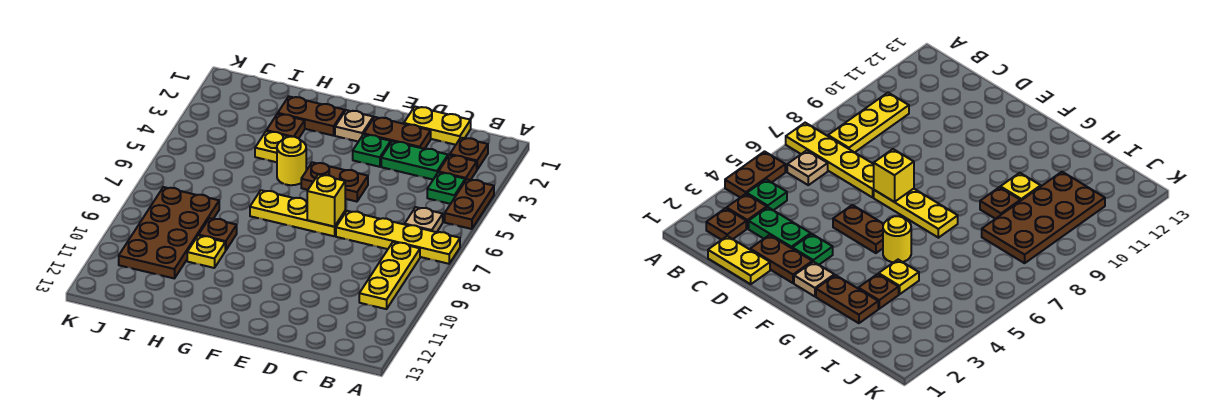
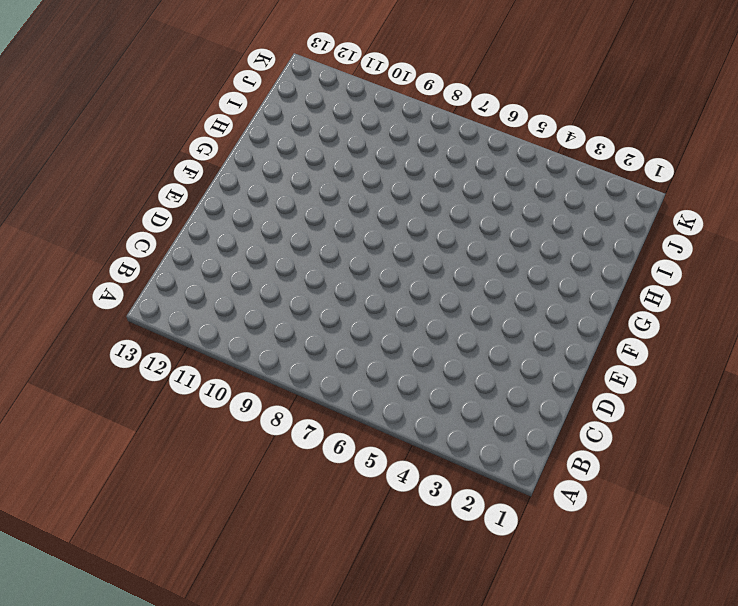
none -> brown 1x2 plate [445,179,494,229]
none -> yellow 1x4 plate [336,211,460,264]
none -> brown 1x1 plate [450,138,488,169]

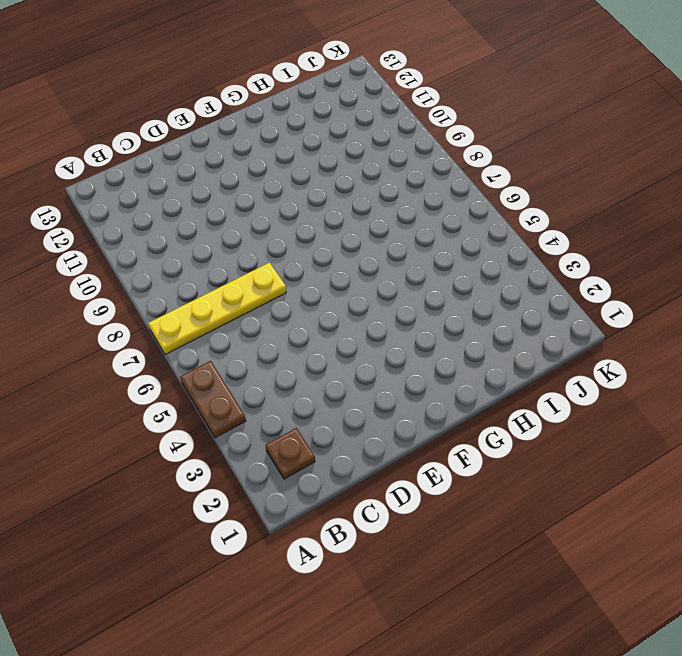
none -> brown 1x1 plate [439,155,477,181]
none -> green 1x1 plate [427,172,465,204]
none -> tan 1x1 plate [405,207,443,232]

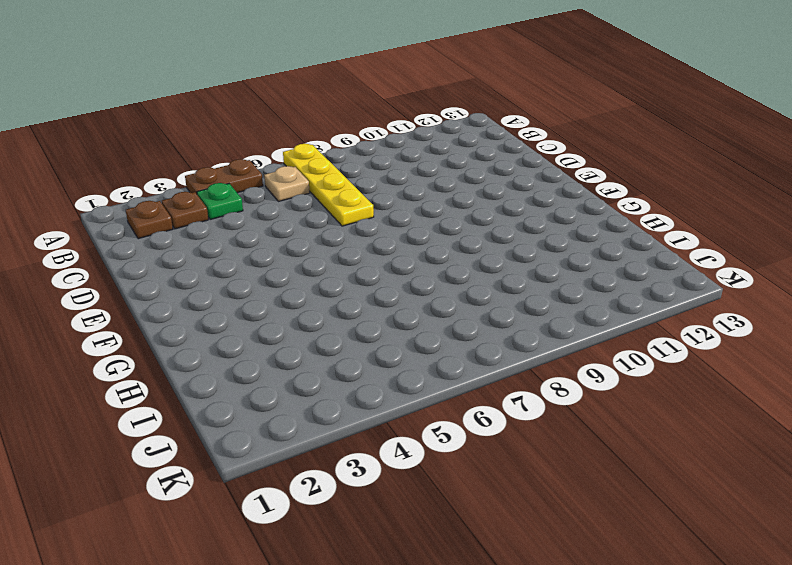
none -> yellow 1x3 plate [359,242,420,309]
none -> yellow 1x2 plate [404,107,471,145]
none -> green 1x2 plate [381,141,448,179]

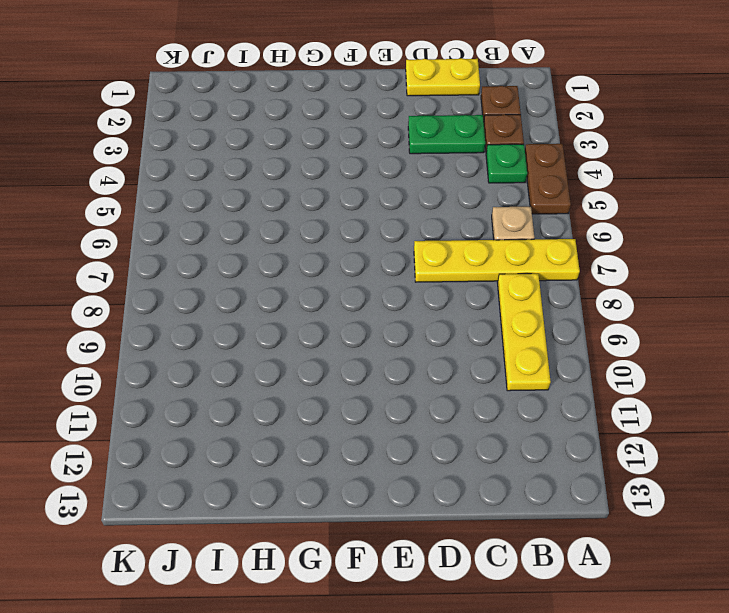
none -> brown 1x2 plate [364,117,431,149]
none -> green 1x1 plate [353,134,391,167]
none -> brown 1x2 plate [301,162,368,202]

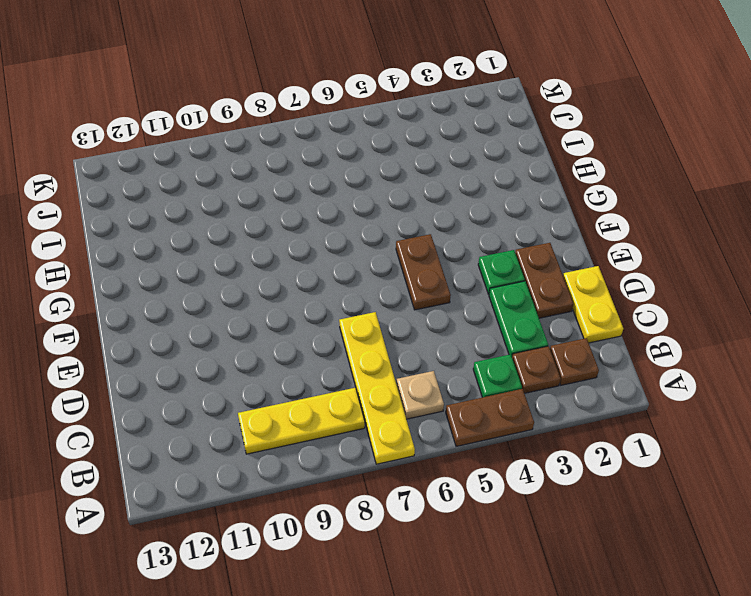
none -> yellow 1x3 plate [250,190,345,236]
none -> tan 1x1 plate [335,110,373,142]
none -> brown 1x2 plate [278,97,345,136]

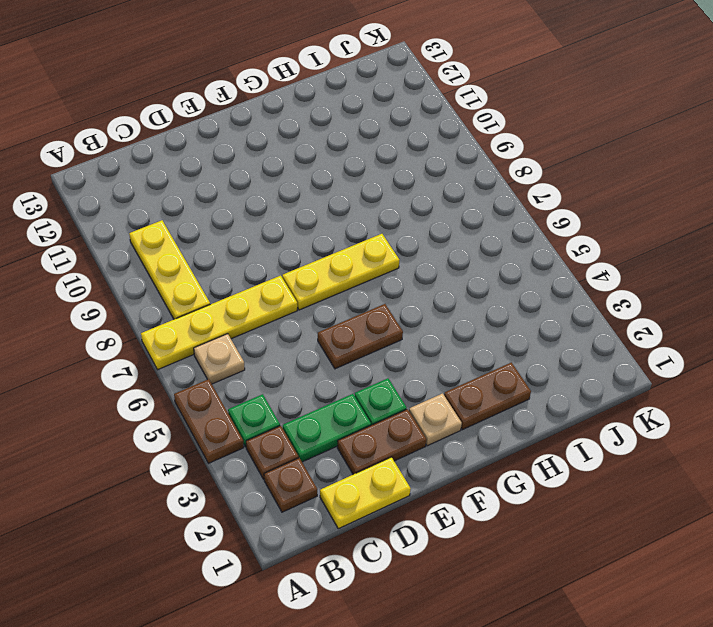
none -> yellow 1x1 round brick [277,137,306,185]
none -> brown 1x1 plate [266,114,305,138]
none -> yellow 1x1 plate [255,131,289,162]

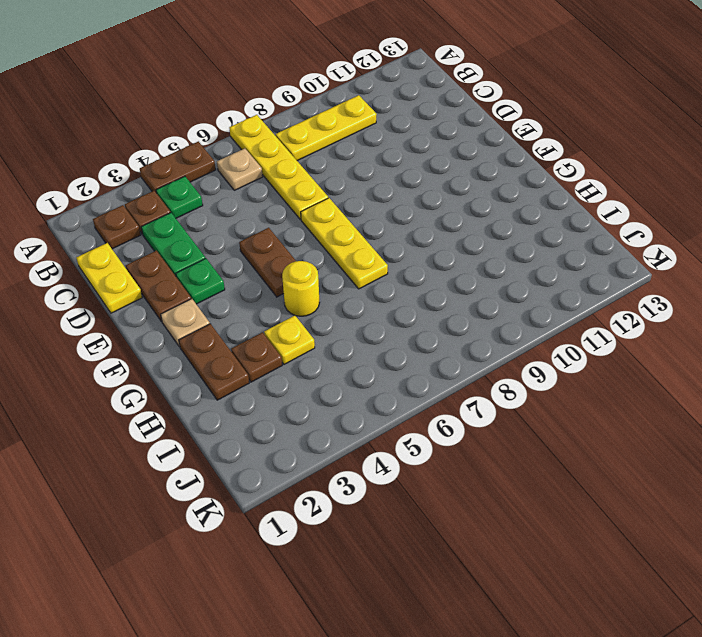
none -> brown 1x1 plate [199,218,237,251]
none -> yellow 1x1 plate [187,235,225,268]
none -> brown 2x4 plate [119,187,219,279]

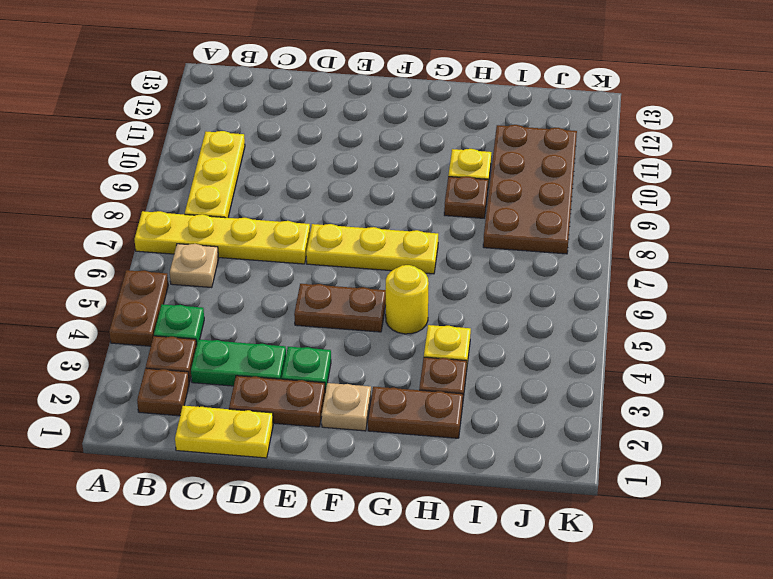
none -> yellow 1x1 brick [307,175,345,227]

